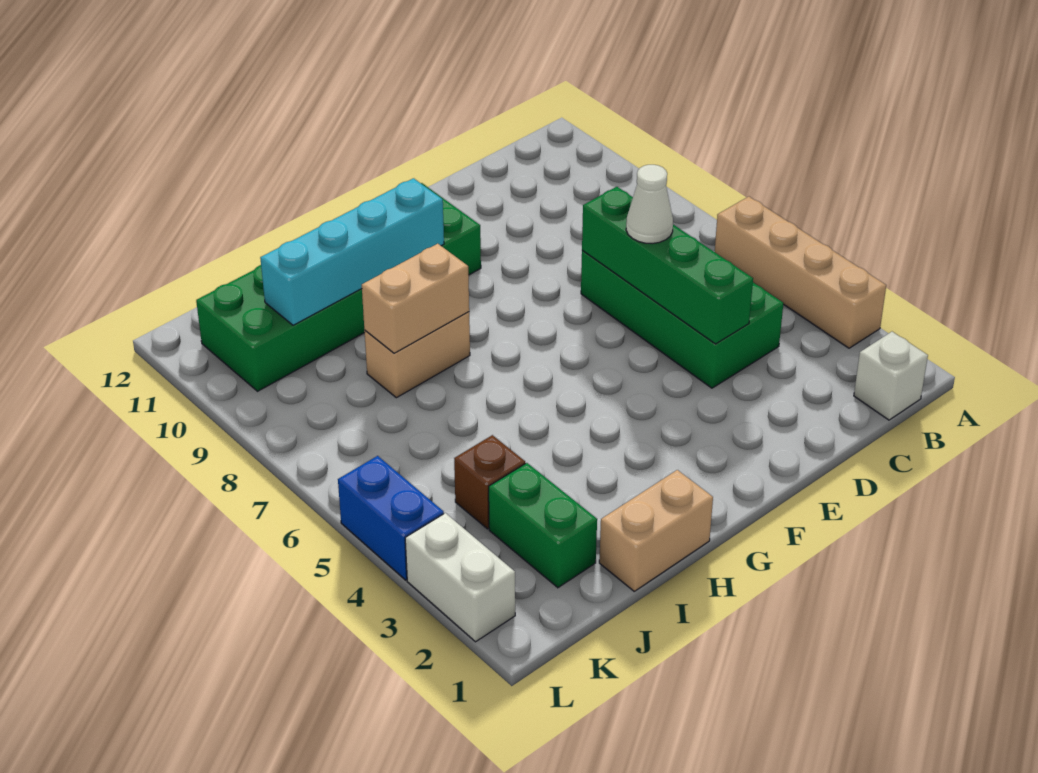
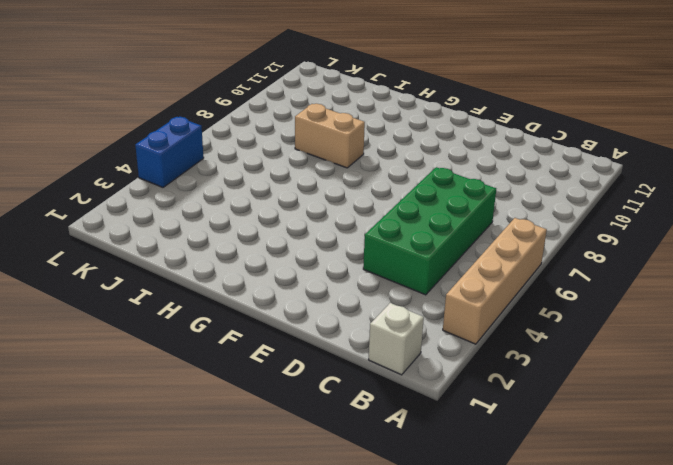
none -> green 2x6 brick [196,183,481,391]
none -> tan 1x2 brick [599,470,713,591]
none -> green 1x2 brick [489,463,597,588]

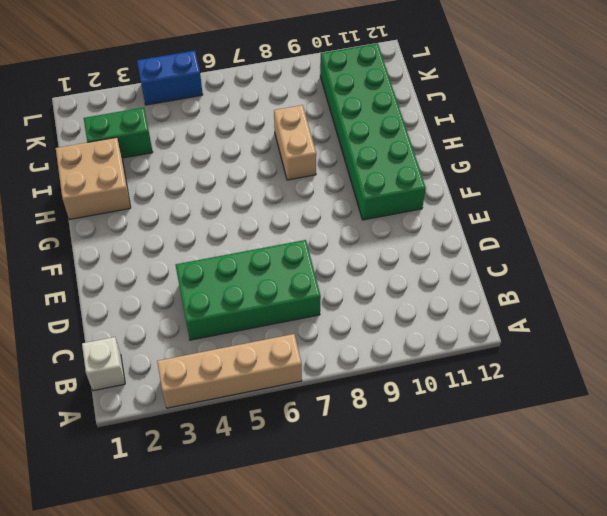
tan 2x2 brick [56,137,131,219] -> tan 1x2 brick [599,470,713,591]
none -> brown 1x1 brick [454,435,525,529]
none -> white 1x2 brick [405,513,515,642]
none -> green 1x4 brick [582,187,753,344]

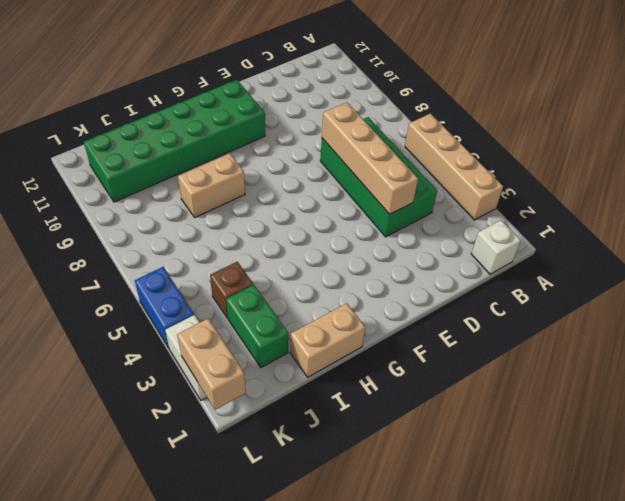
tan 1x4 brick [322,102,418,214] -> green 1x4 brick [582,187,753,344]
tan 1x2 brick [177,318,246,410] -> tan 1x2 brick turned to [362,244,469,353]
none -> cyan 1x4 brick [260,178,444,325]
none -> white 1x1 cone [626,165,673,244]

